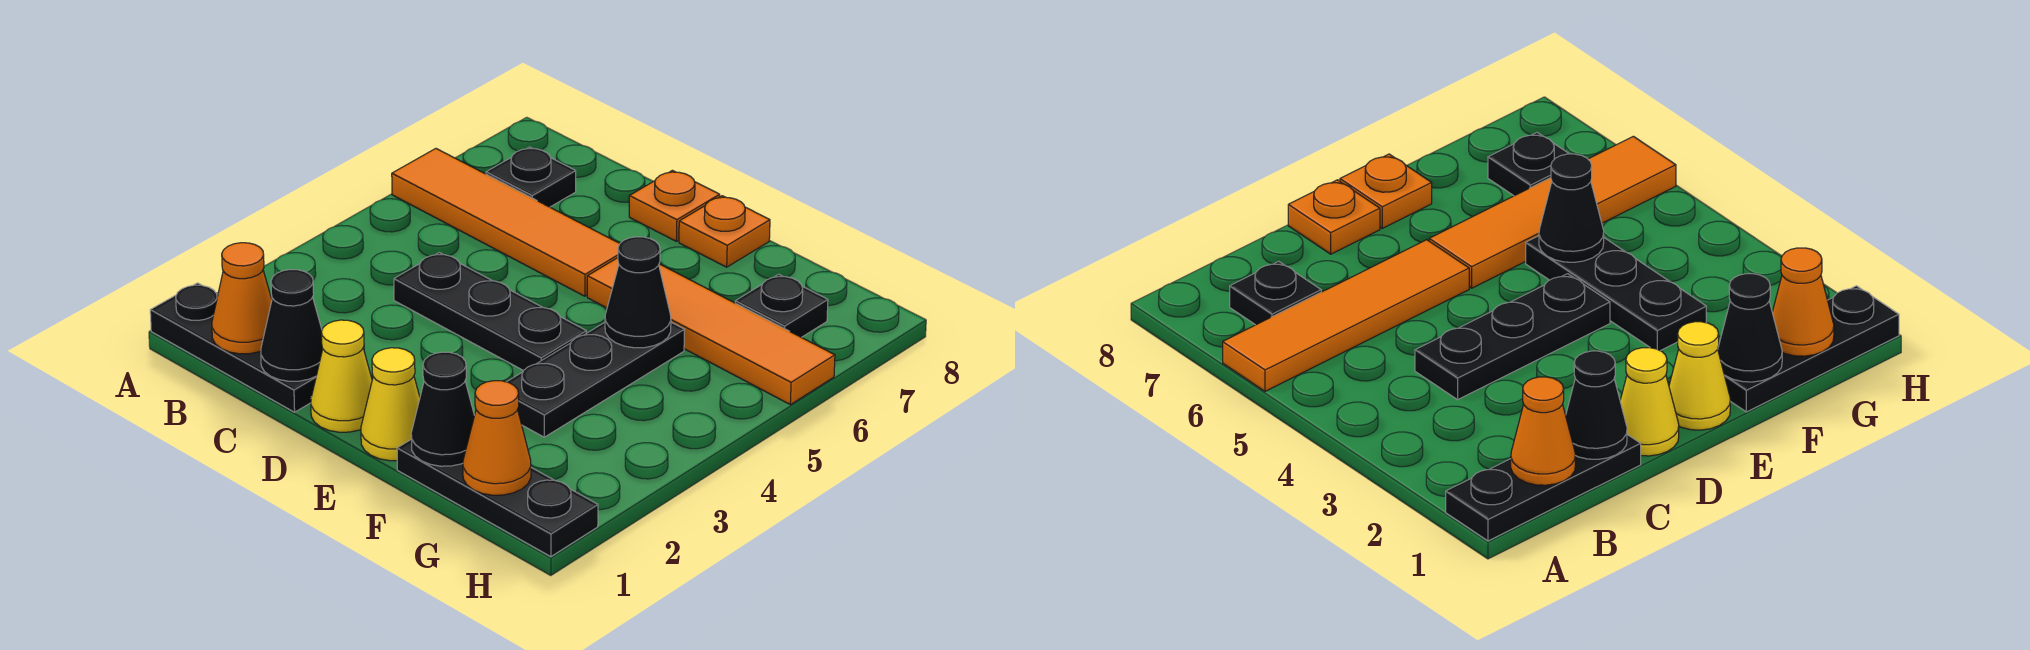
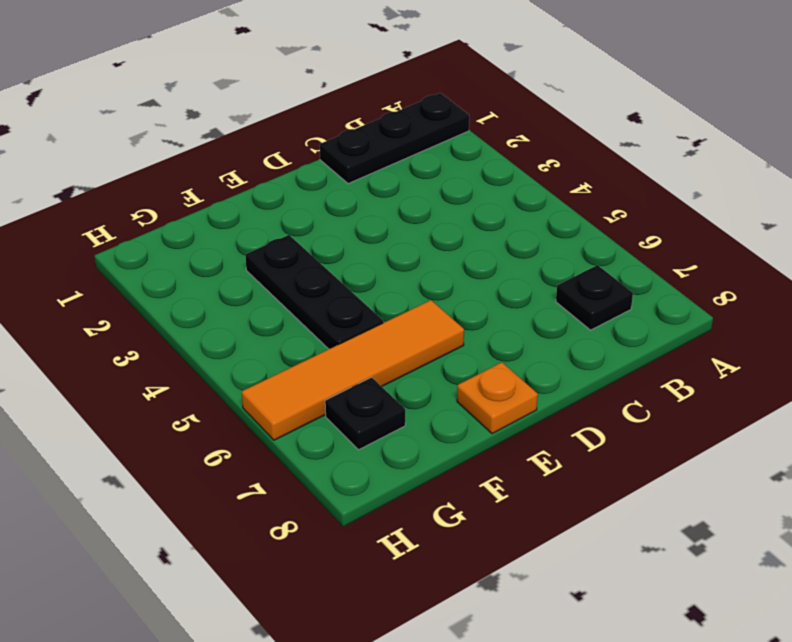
none -> orange 1x4 tile [392,149,620,296]
none -> black 1x3 plate [394,253,586,371]
none -> yellow 1x1 cone [311,320,372,432]

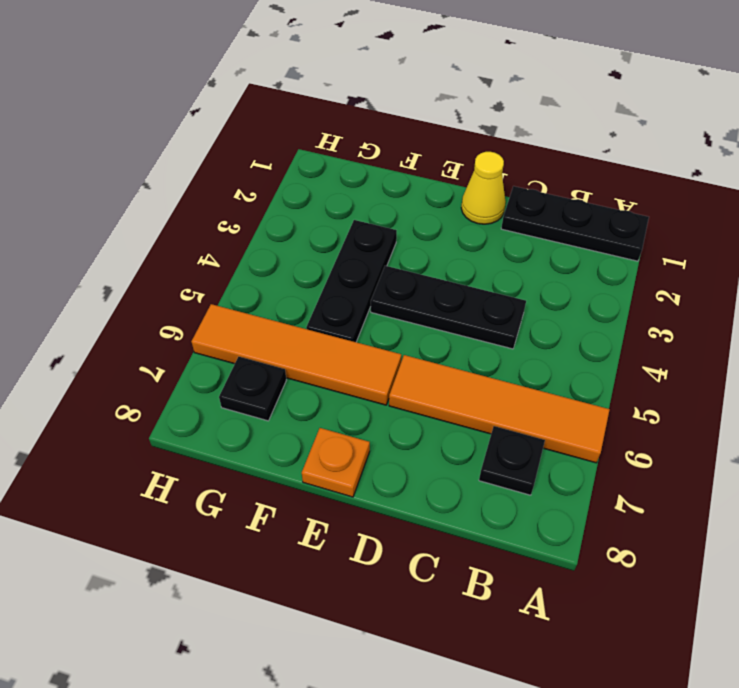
none -> orange 1x1 plate [629,170,720,241]
none -> yellow 1x1 cone [361,348,420,461]
none -> black 1x3 plate [397,439,598,557]

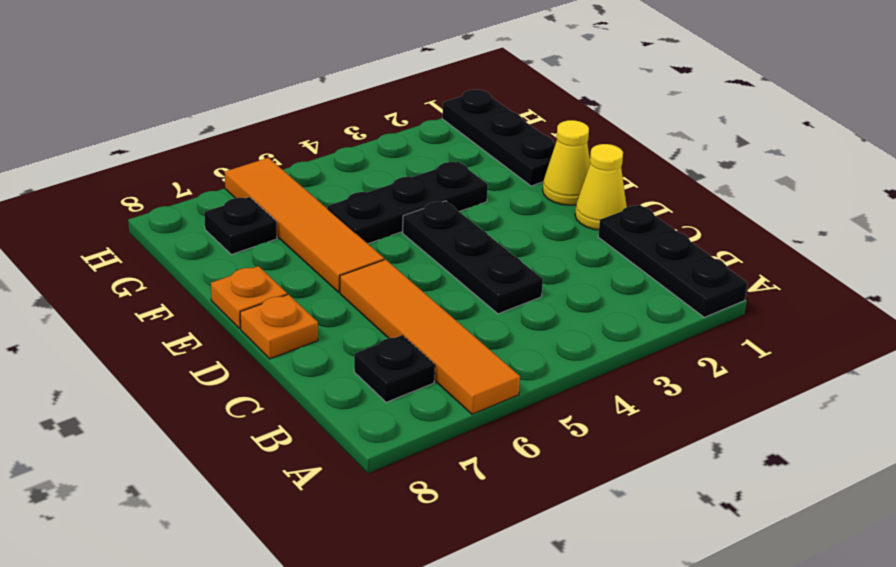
none -> orange 1x1 cone [212,243,272,354]
none -> black 1x1 cone [261,270,323,381]
none -> black 1x1 cone [411,352,474,466]

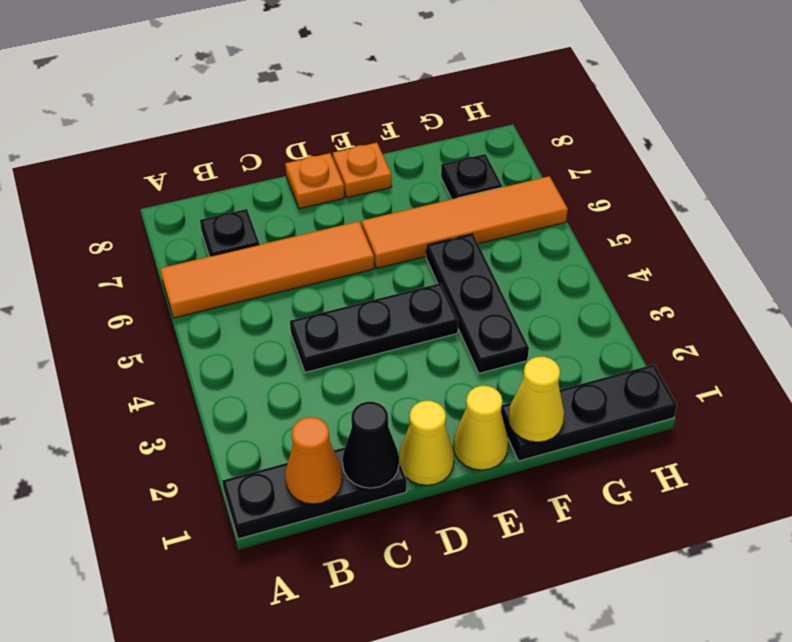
yellow 1x1 cone [508,357,564,442] -> black 1x1 cone [411,352,474,466]
none -> black 1x1 cone [605,237,671,348]
none -> orange 1x1 cone [463,381,531,495]

